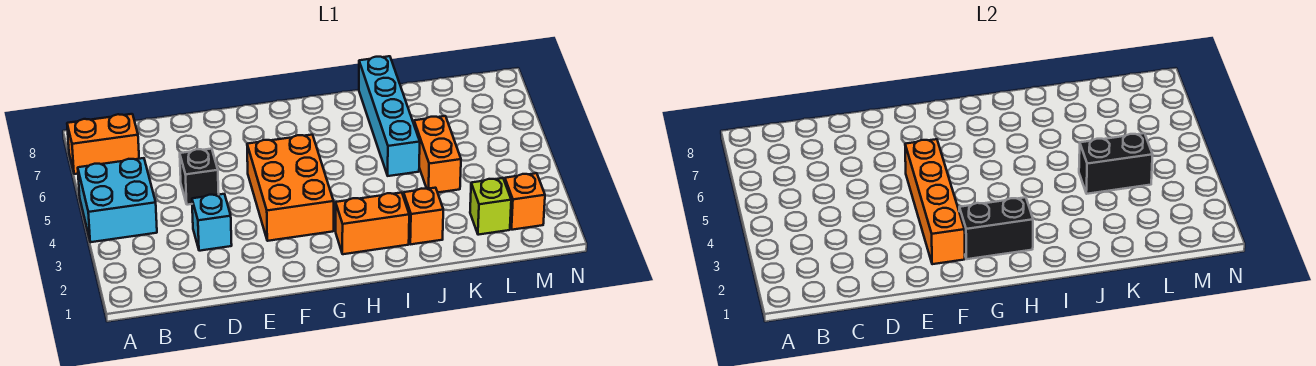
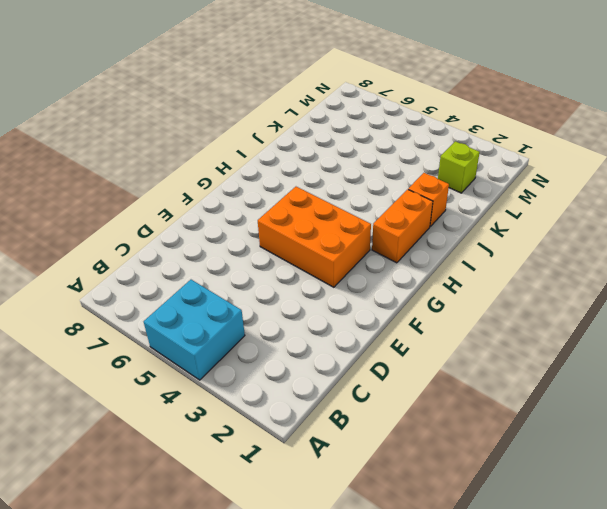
none -> orange 1x2 brick [67,114,139,174]
none -> cyan 1x1 brick [192,194,232,251]
none -> black 1x1 brick [180,149,219,205]

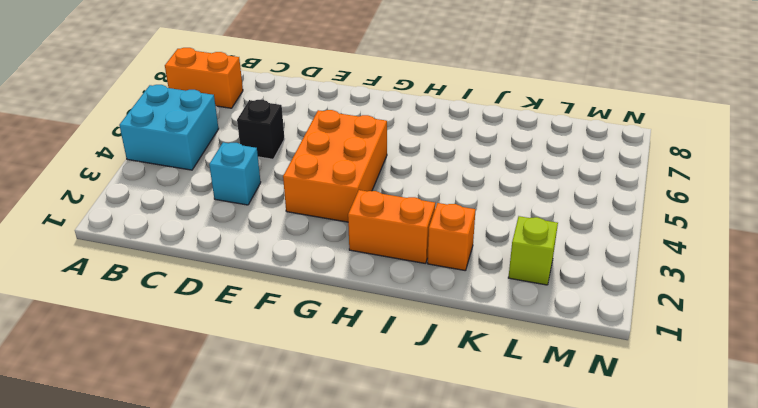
none -> cyan 1x4 brick [359,56,420,176]
none -> orange 1x2 brick [414,116,461,192]
none -> orange 1x1 brick [505,173,545,230]

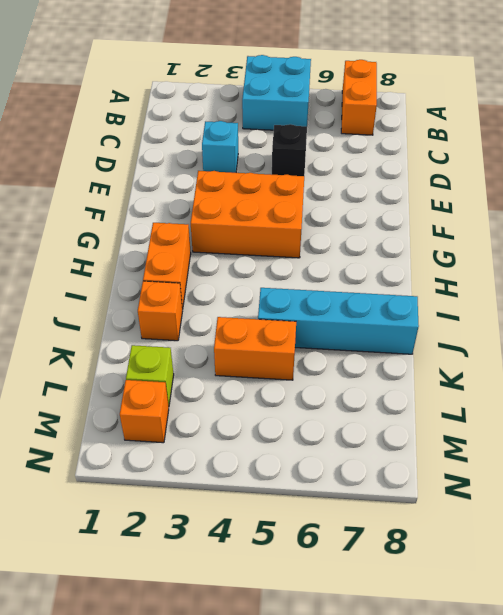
none -> orange 1x4 brick [905,139,965,264]
none -> black 1x2 brick [959,197,1033,259]
none -> black 1x2 brick [1079,133,1153,194]

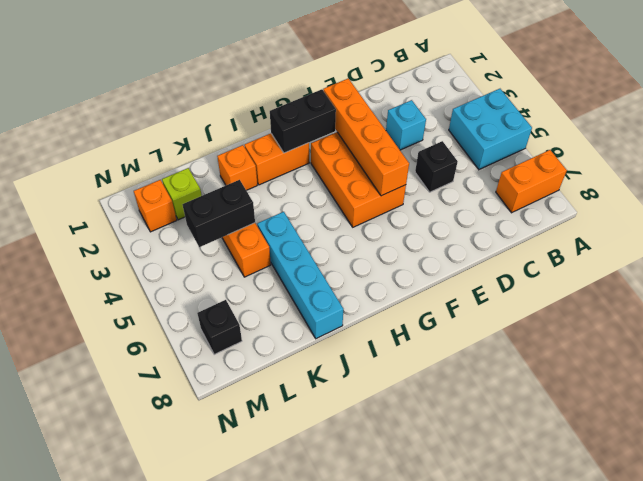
black 1x1 brick [197,300,242,355] -> none

